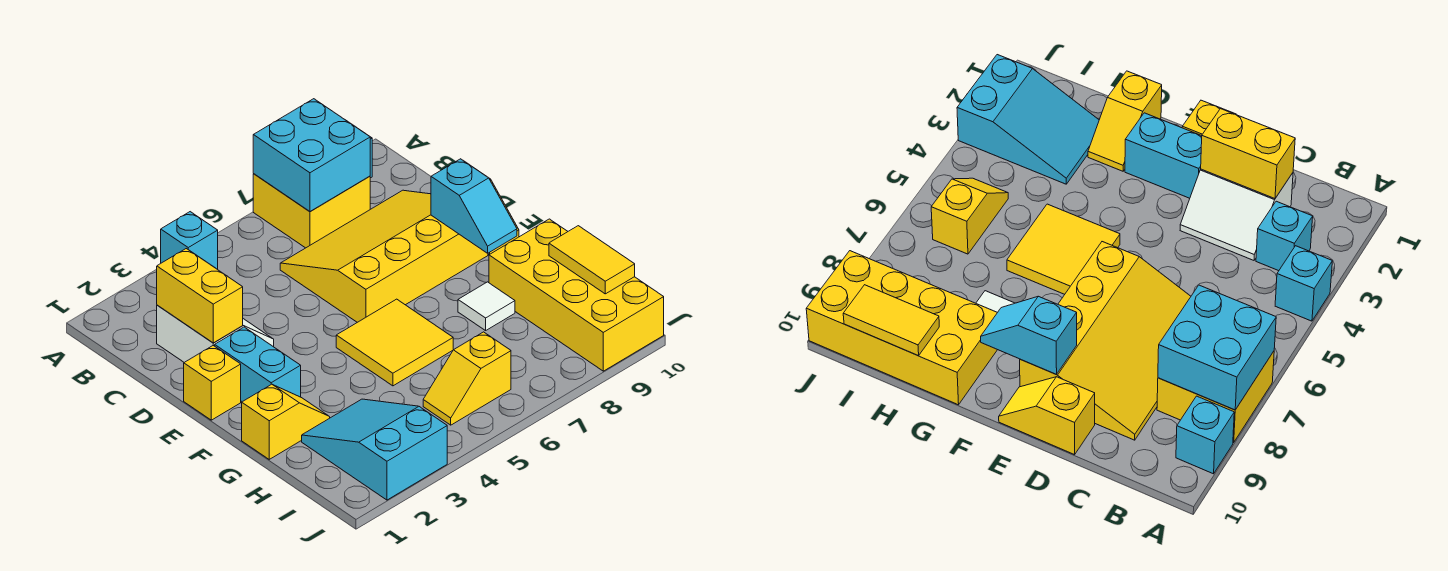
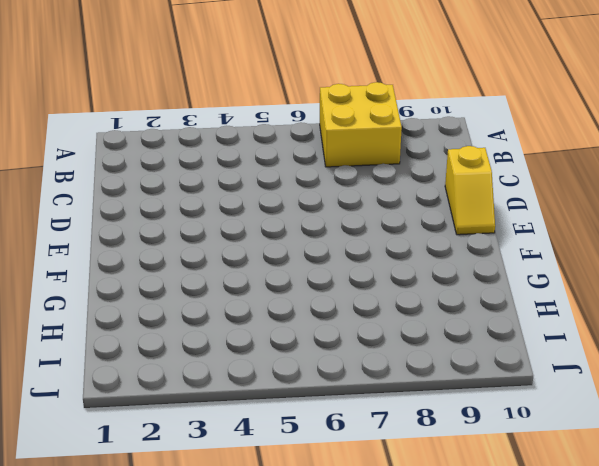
none -> cyan 1x1 brick [161,212,218,269]
none -> cyan 1x1 brick [1176,396,1234,474]
none -> cyan 1x1 brick [1256,201,1313,271]

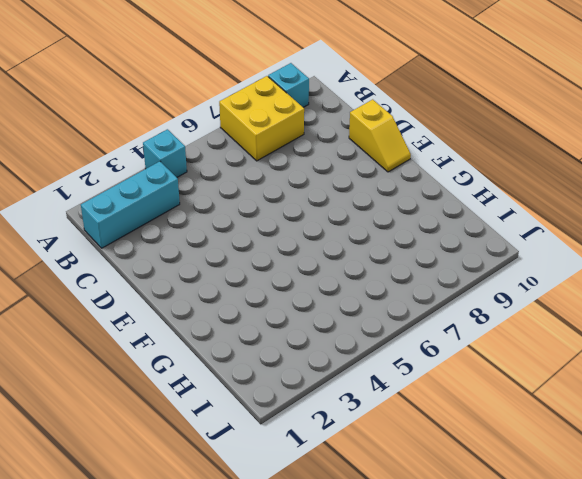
cyan 1x3 brick [81,161,180,248] -> cyan 1x1 brick [1256,201,1313,271]
none -> white 2x2 slope [157,305,274,362]
none -> yellow 3x4 slope [280,190,488,322]
none -> yellow 1x1 brick [184,346,241,420]

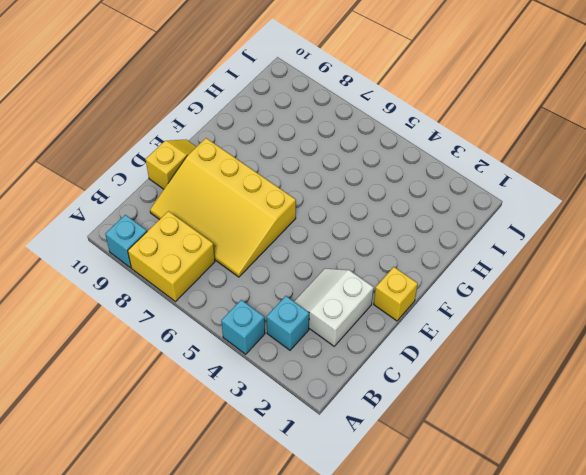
none -> cyan 1x2 brick [215,327,301,402]
none -> yellow 2x2 tile [336,299,453,386]
none -> yellow 1x2 slope [242,384,330,459]

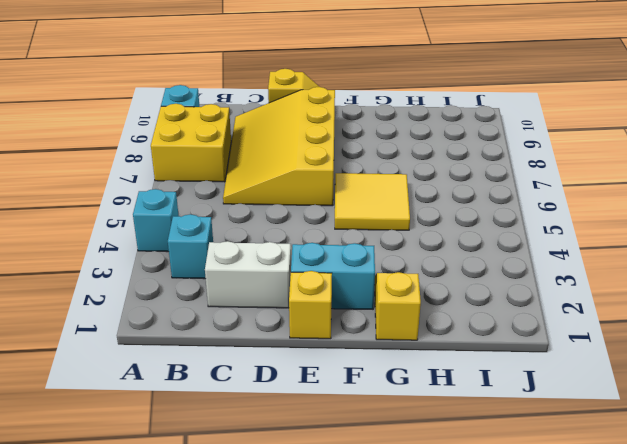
none -> white 1x1 tile [458,282,515,331]
none -> yellow 2x4 brick [489,219,664,371]
none -> cyan 2x3 slope [302,399,447,500]

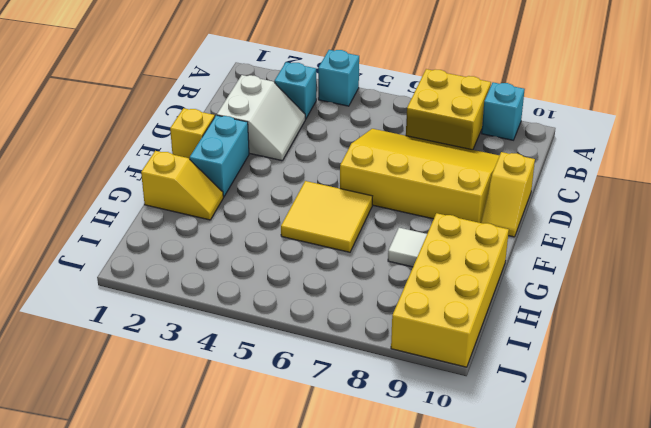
none -> cyan 2x3 slope [302,399,447,500]
none -> yellow 1x2 slope [423,332,511,425]
none -> cyan 2x2 brick [253,99,370,212]

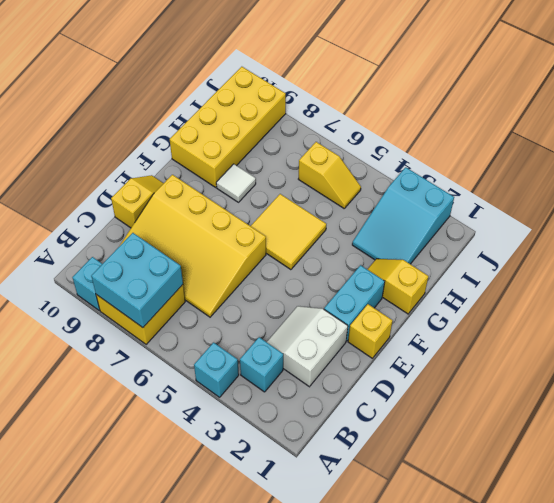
none -> yellow 1x2 brick [157,249,243,343]
none -> cyan 1x2 slope [431,159,517,253]
none -> yellow 1x2 tile [549,226,635,294]

